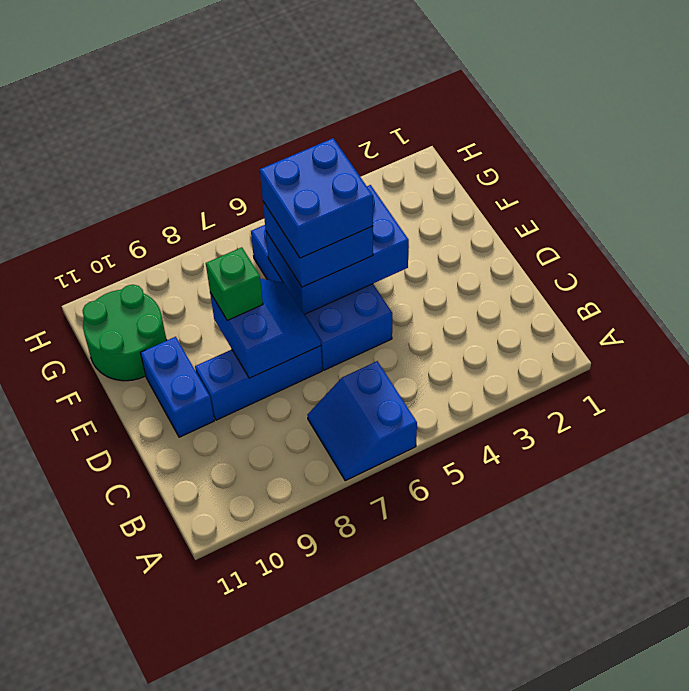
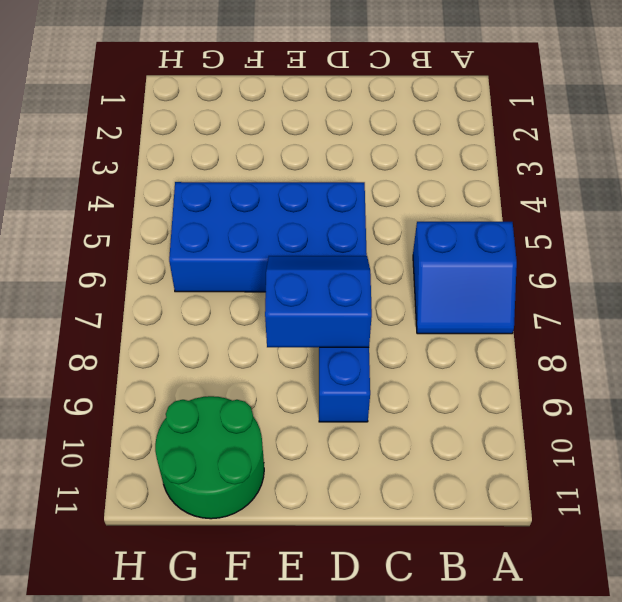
none -> blue 1x2 brick [140,337,214,437]
none -> blue 2x3 brick [266,185,409,315]

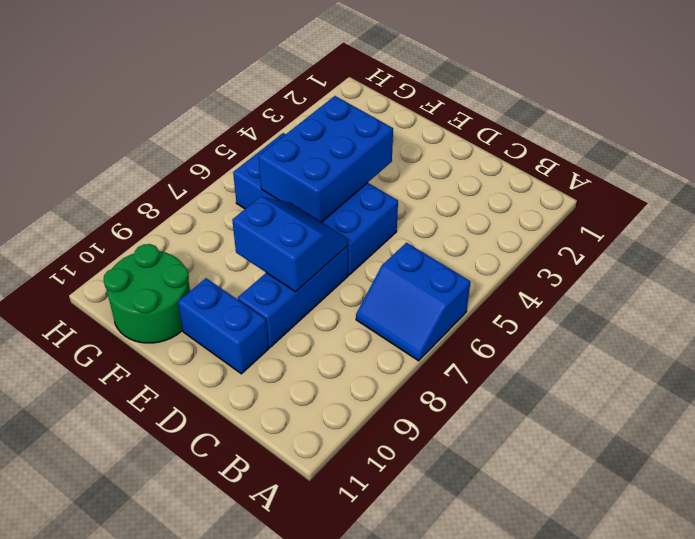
none -> blue 2x2 brick [263,202,373,287]
none -> green 1x1 brick [206,247,263,320]

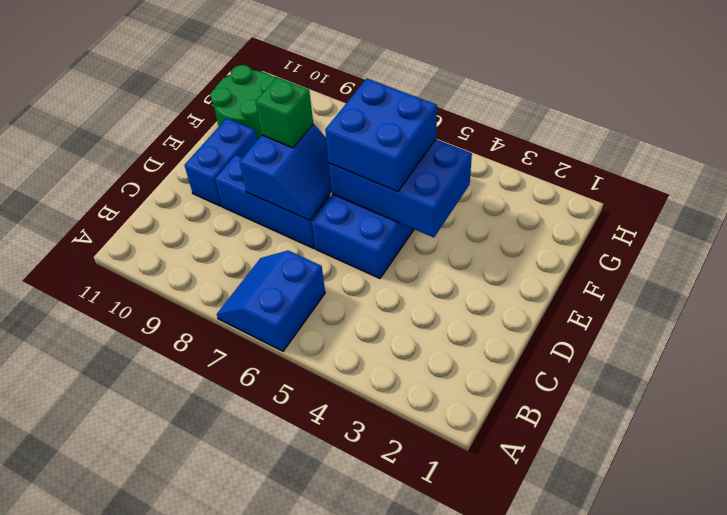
none -> blue 2x2 brick [260,138,373,258]

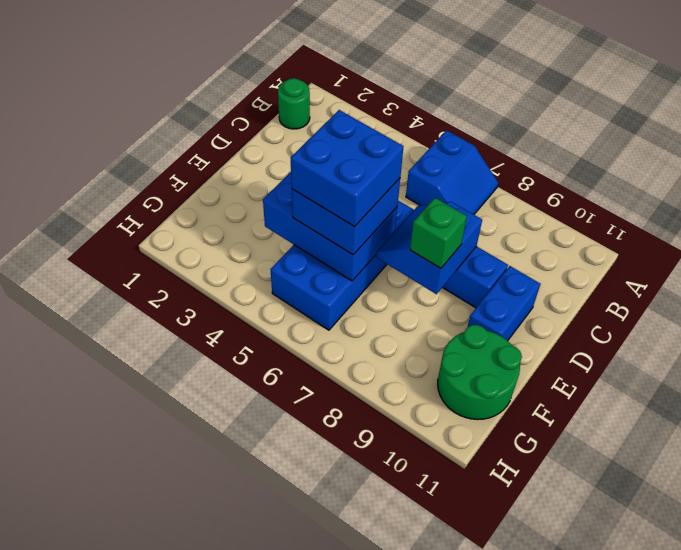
green 1x1 round brick [278,78,310,129] -> none

